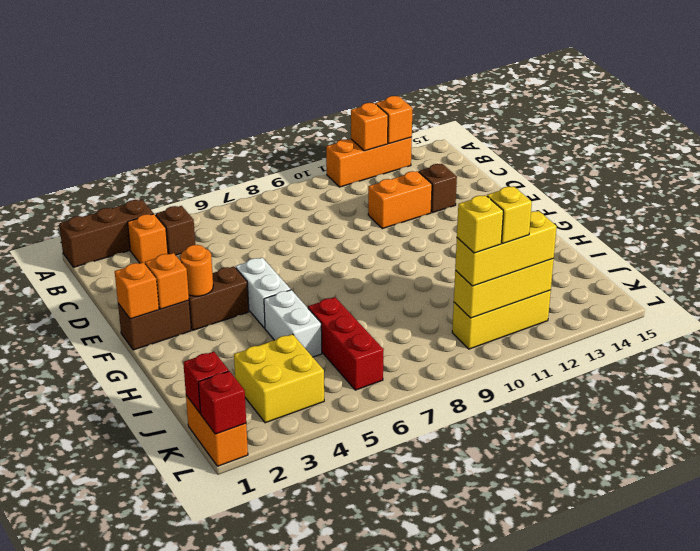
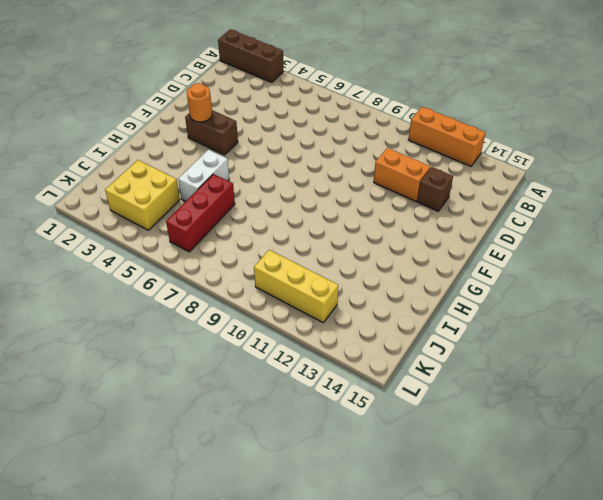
none -> orange 1x1 brick [128,214,168,263]
none -> brown 1x1 brick [156,206,195,255]
none -> brown 1x2 brick [118,300,191,350]

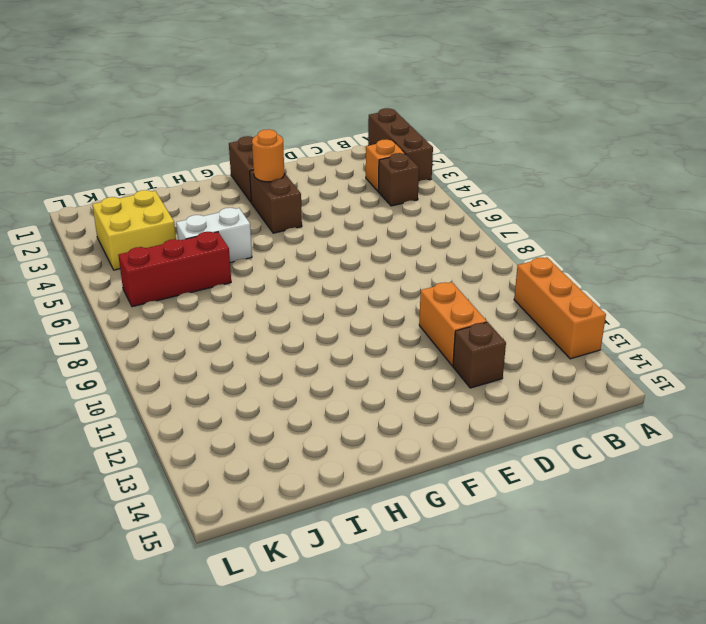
none -> white 1x2 brick [235,258,291,328]
none -> orange 1x2 brick [186,395,248,466]
none -> yellow 1x3 brick [452,290,551,349]

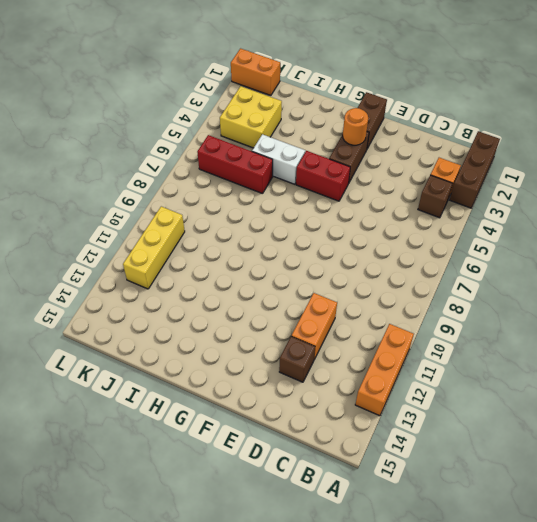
red 1x2 brick [296,151,350,201] -> white 1x2 brick [235,258,291,328]
none -> orange 1x1 brick [351,103,388,151]
none -> orange 1x1 brick [376,96,413,144]
none -> orange 1x1 brick [115,262,159,319]

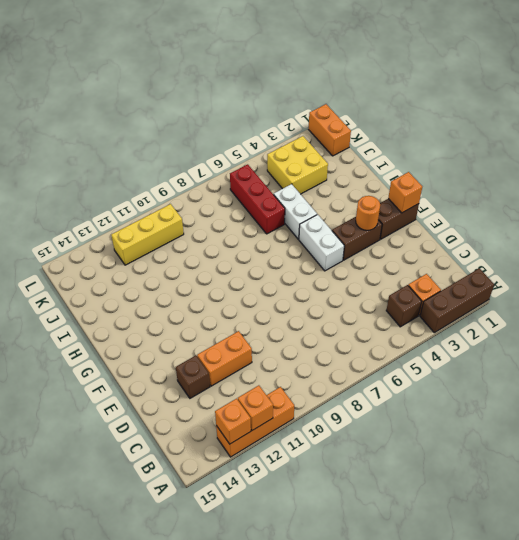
none -> orange 1x1 brick [145,253,189,309]
none -> red 1x1 brick [183,352,229,413]
none -> yellow 1x3 brick [454,259,554,318]

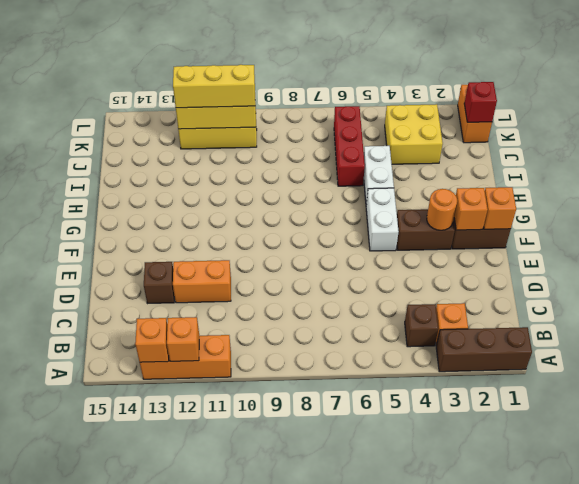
none -> red 1x1 brick [198,371,246,434]
none -> yellow 1x1 brick [457,195,503,253]
none -> yellow 1x1 brick [487,186,532,243]

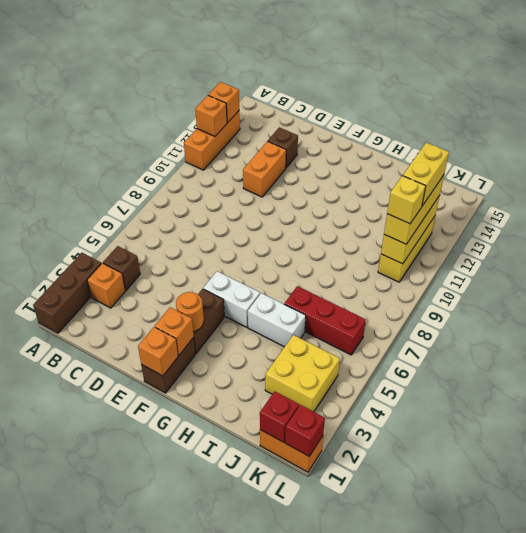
yellow 1x2 brick [403,143,449,206] -> yellow 1x1 brick [487,186,532,243]

